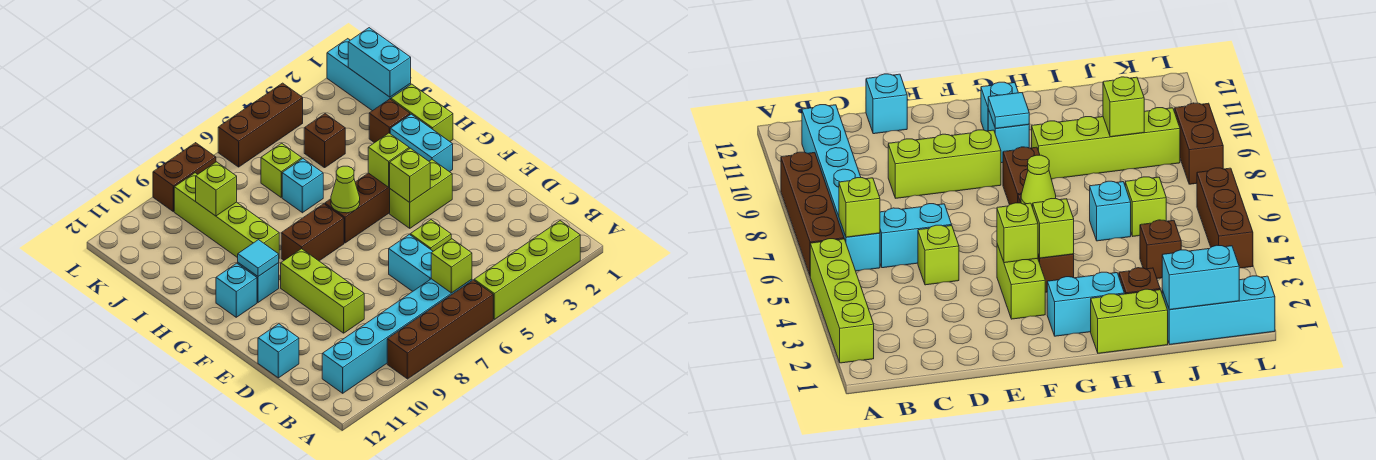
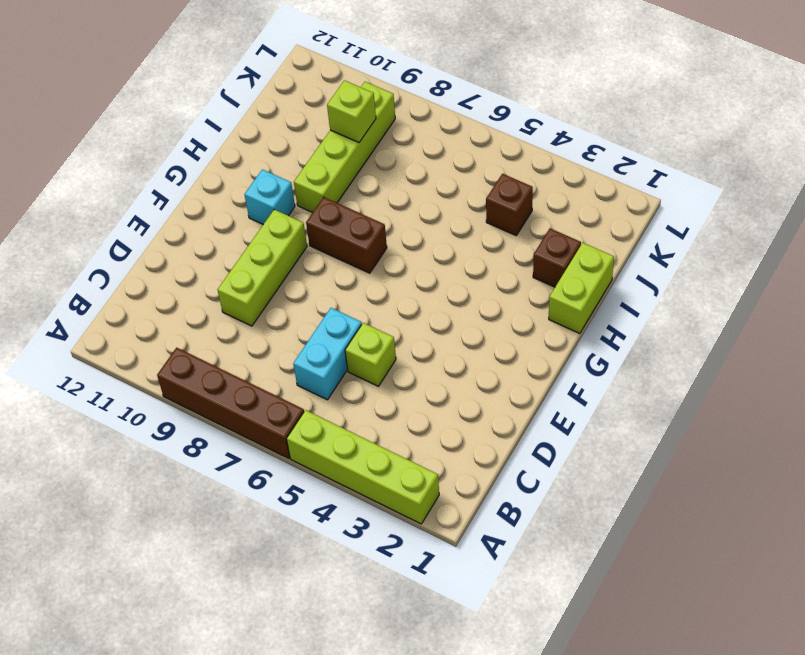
none -> cyan 1x6 brick [322,279,472,393]
none -> cyan 1x1 brick [258,324,299,378]
none -> lime 1x2 brick [390,160,452,228]

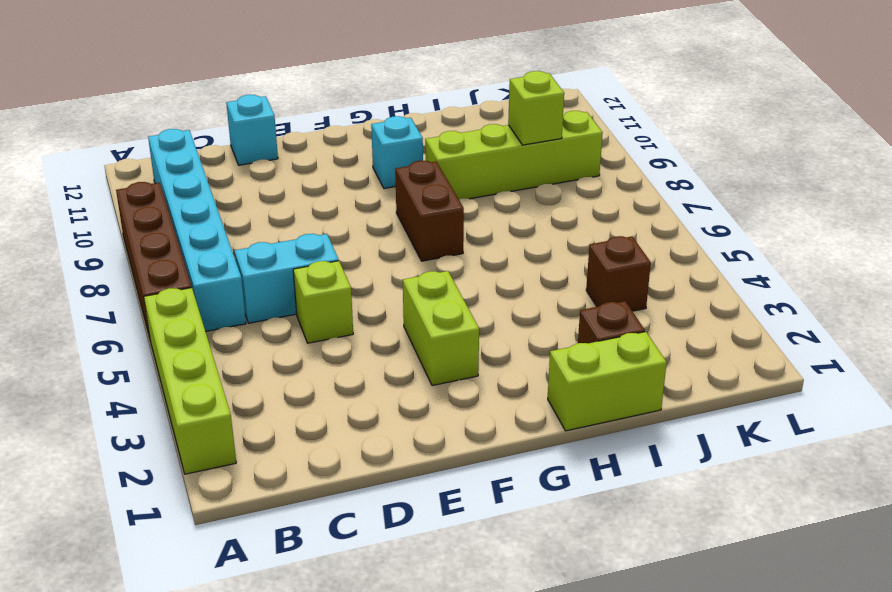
none -> lime 1x3 brick [281,249,364,333]
none -> cyan 1x2 brick [390,114,453,172]
none -> brown 1x3 brick [325,173,390,243]

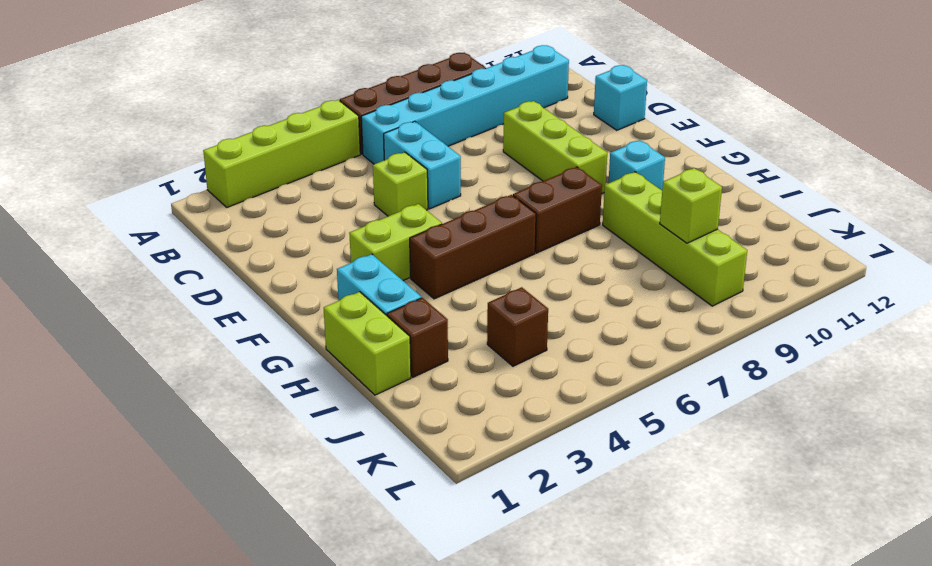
none -> cyan 1x1 brick [216,263,257,317]
none -> cyan 1x1 brick [282,159,323,213]
none -> cyan 1x3 brick [327,39,411,111]

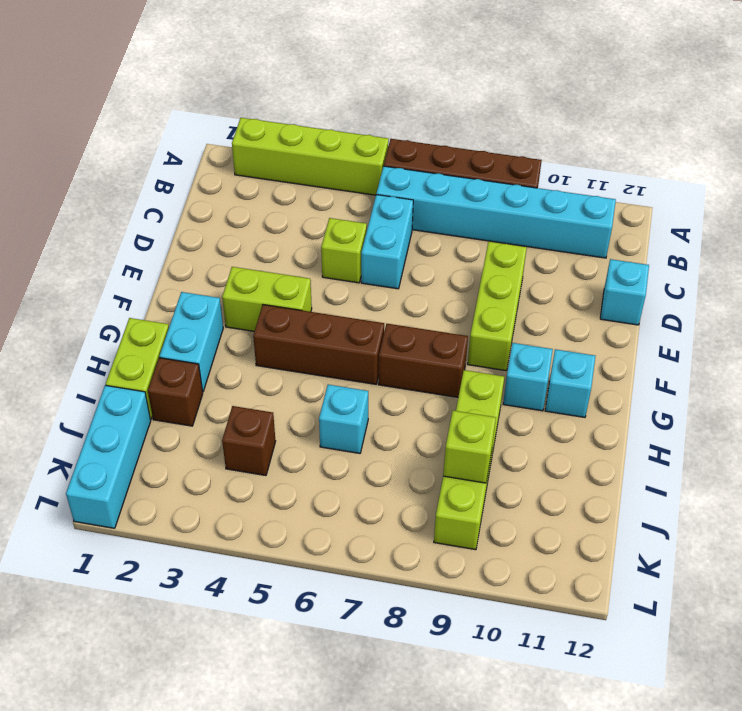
none -> lime 1x1 brick [261,143,302,197]
none -> brown 1x3 brick [218,83,303,167]
none -> brown 1x2 brick [153,143,216,212]

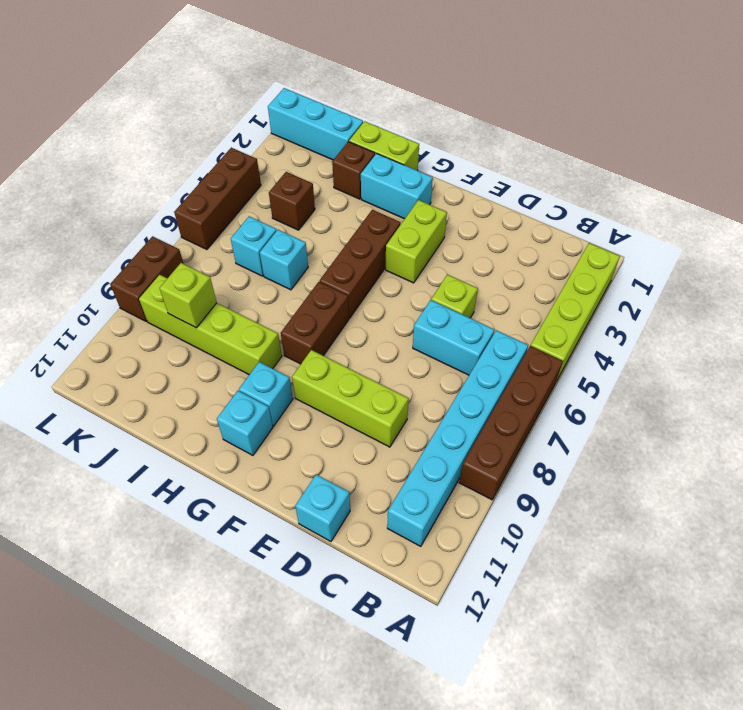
cyan 1x1 brick [231,216,277,276] -> lime 1x1 brick [261,143,302,197]
none -> lime 1x1 brick [431,239,472,293]
none -> lime 1x1 brick [390,148,430,202]
none -> lime 1x1 brick [368,133,409,187]

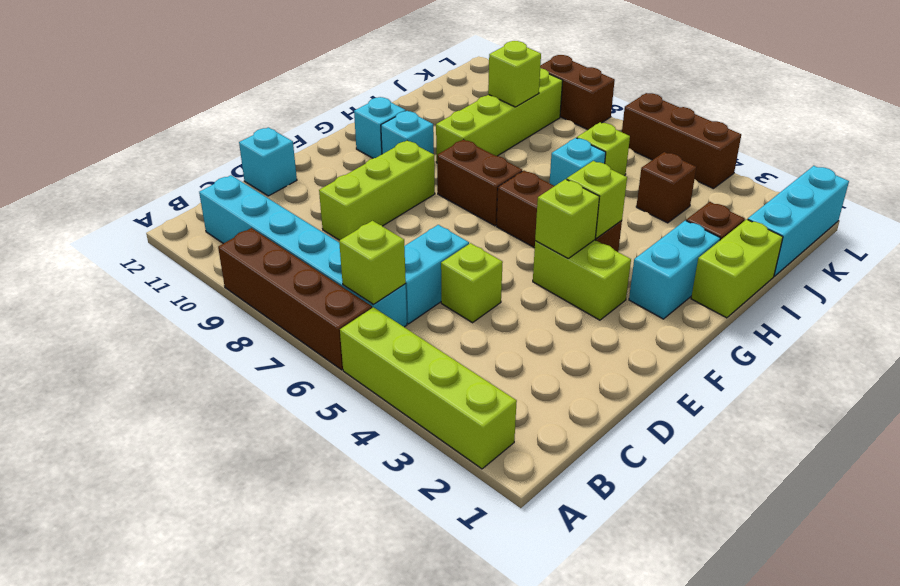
none -> lime 1x1 cone [331,166,360,213]
none -> cyan 1x1 tile [238,240,279,276]
none -> cyan 1x2 brick [348,28,411,97]

